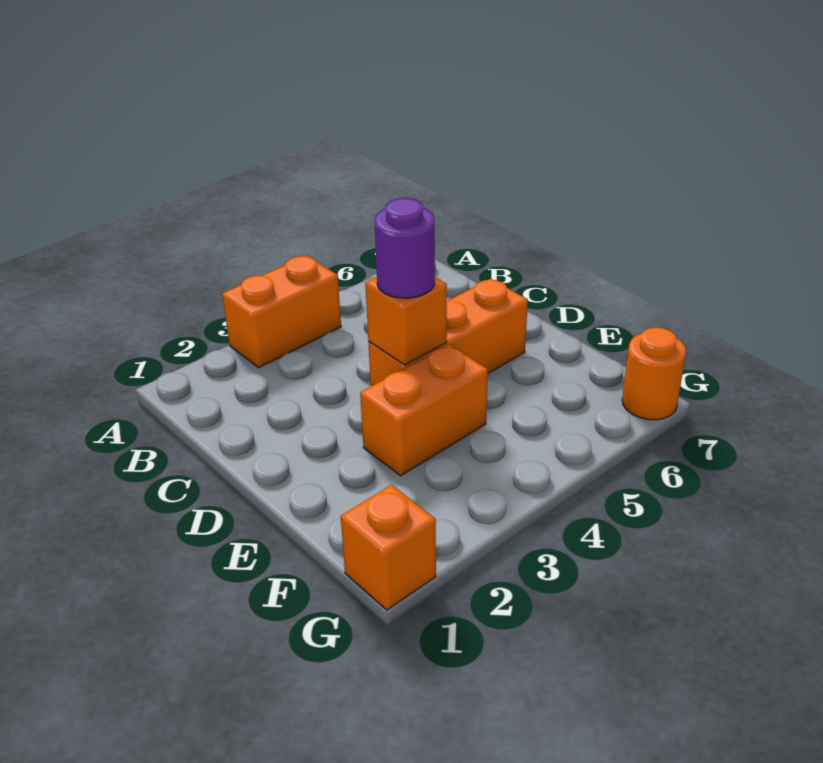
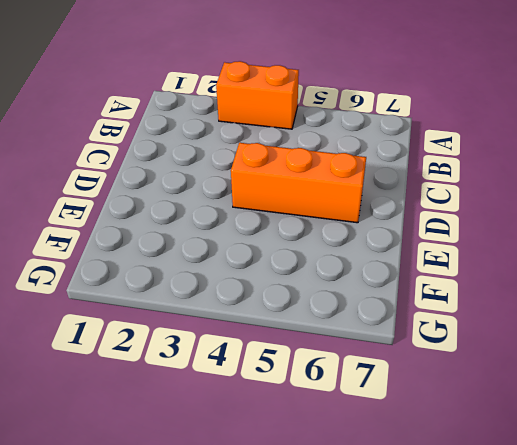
none -> orange 1x2 brick [360,345,488,476]
none -> orange 1x1 brick [341,485,436,610]

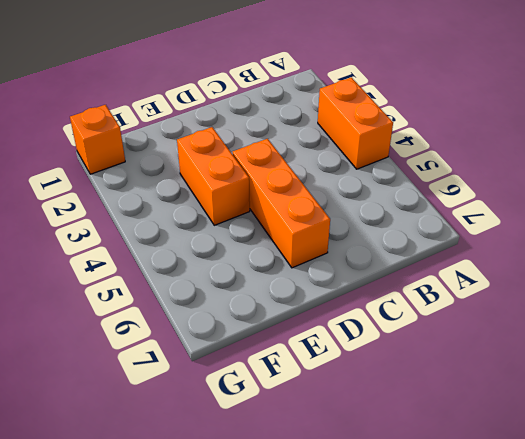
none -> orange 1x1 round brick [622,327,686,420]
none -> orange 1x1 brick [365,277,447,365]

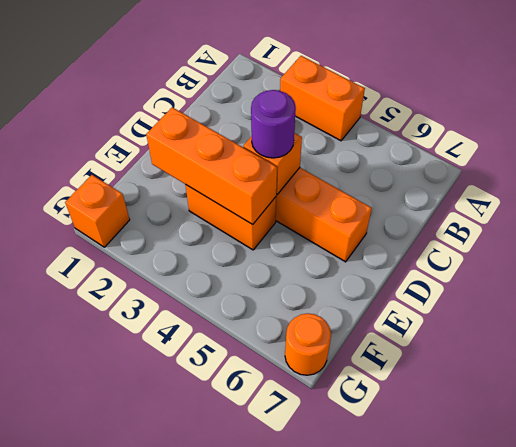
orange 1x3 brick [146,107,277,224] -> none

